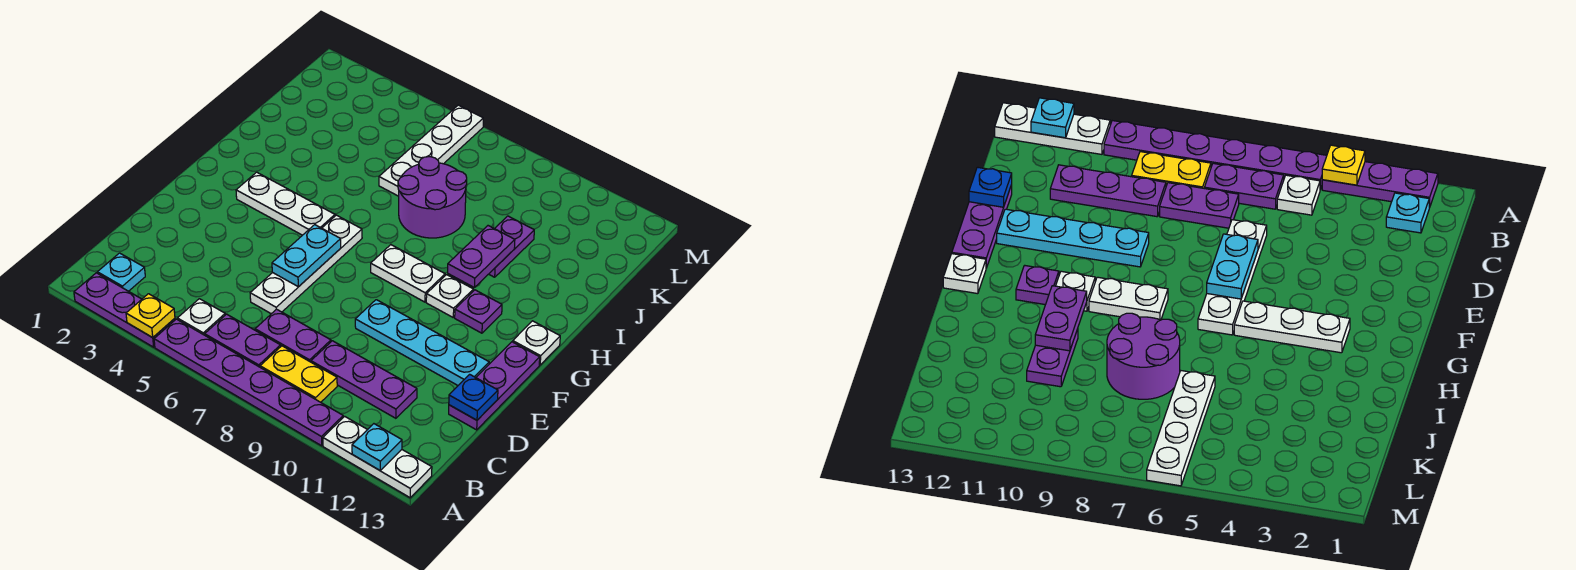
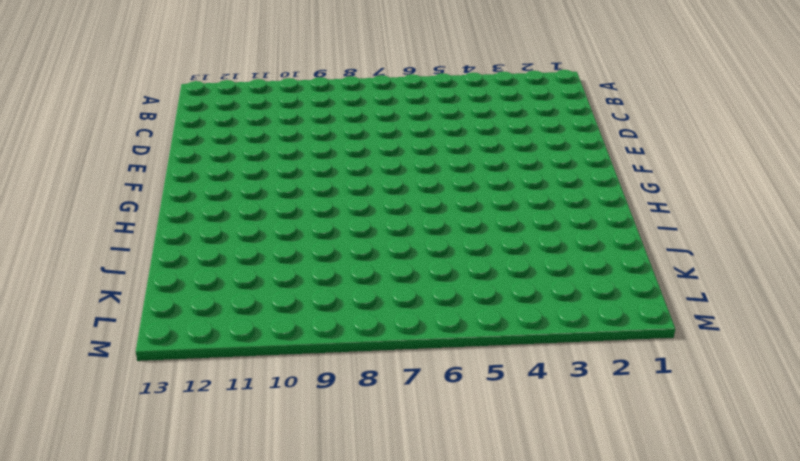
none -> purple 1x3 plate [74,273,175,347]
none -> purple 1x6 plate [154,319,343,446]
none -> white 1x3 plate [323,416,432,498]

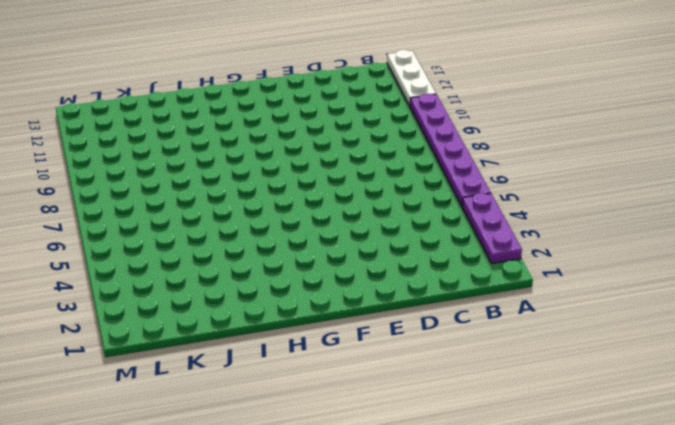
none -> cyan 1x1 plate [97,253,145,291]
none -> white 1x1 plate [177,299,225,335]
none -> purple 1x2 plate [205,314,281,367]

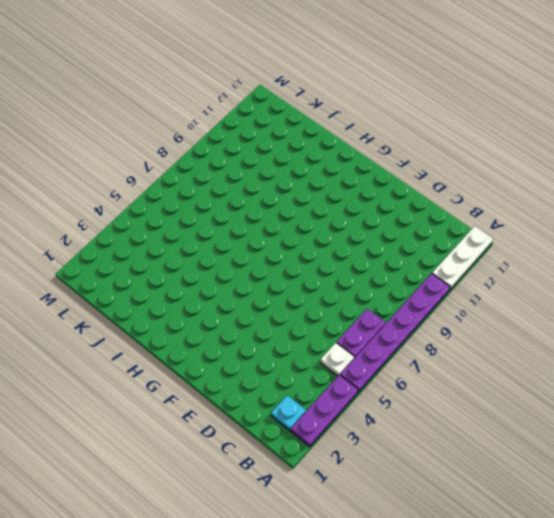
none -> yellow 1x2 plate [260,346,337,402]
none -> purple 1x2 plate [255,309,331,362]
none -> purple 1x3 plate [311,341,417,418]

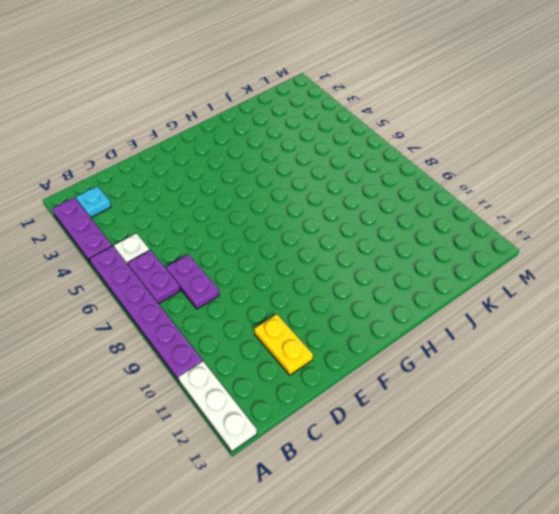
yellow 1x2 plate [254,314,313,375] -> yellow 1x2 plate moved to [260,346,337,402]
none -> purple 1x3 plate [311,341,417,418]
none -> white 1x4 plate [250,215,362,314]
none -> purple 1x3 plate [449,342,540,430]

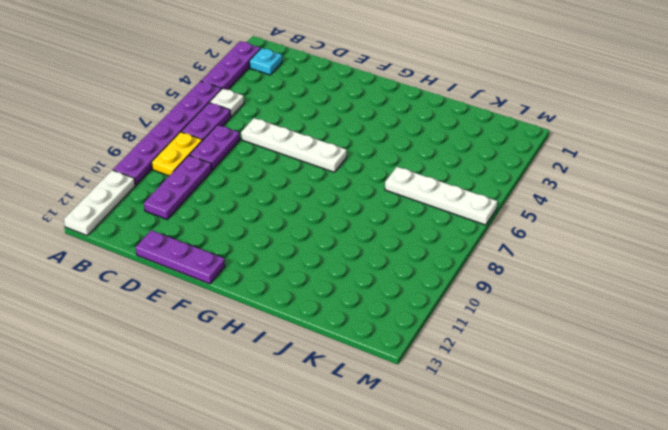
none -> cyan 1x4 plate [355,300,489,385]
none -> white 1x3 plate [236,172,335,235]
none -> white 1x2 plate [371,245,445,302]

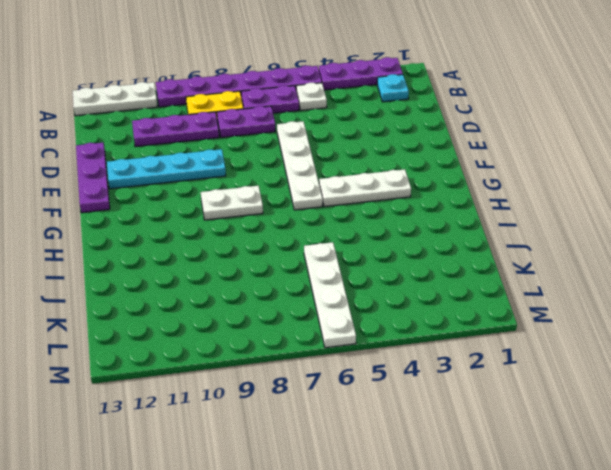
none -> white 1x1 plate [426,275,473,317]
none -> purple 1x1 plate [455,290,502,333]
none -> white 1x1 plate [513,321,560,365]

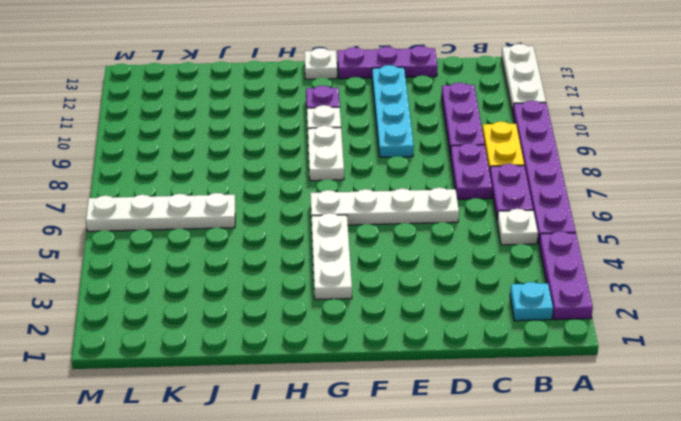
none -> purple 2x2 round brick [398,157,467,238]
none -> purple 1x2 plate [489,216,534,277]
none -> yellow 1x1 plate [126,294,175,338]

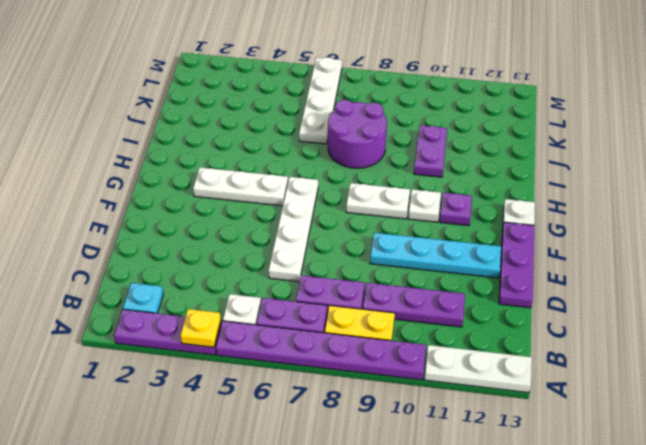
none -> cyan 1x1 plate [352,424,402,470]
none -> blue 1x1 plate [449,374,498,420]
none -> cyan 1x2 plate [272,225,341,287]

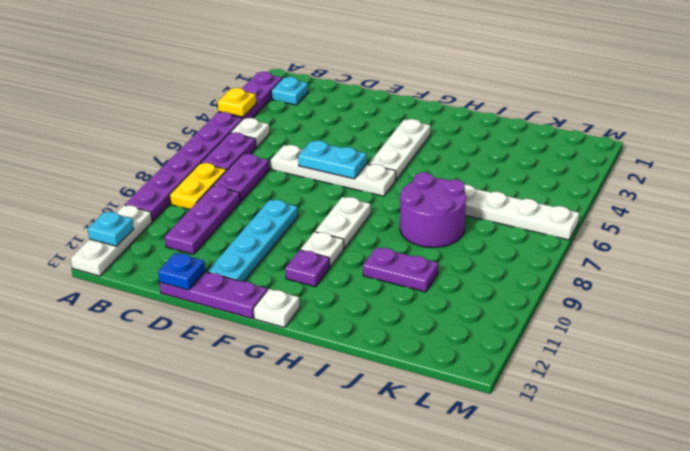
none -> purple 1x2 plate [448,226,515,288]

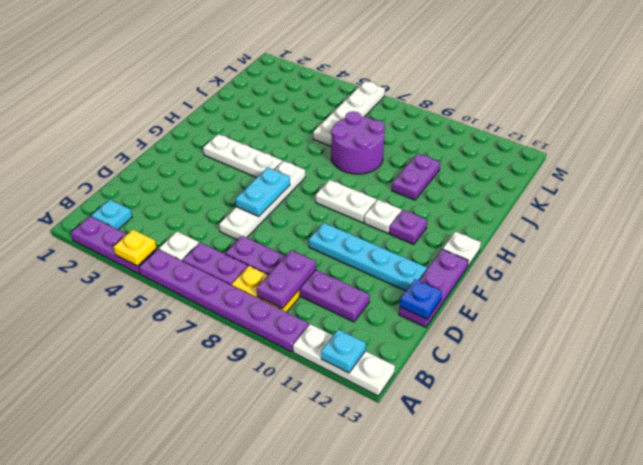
purple 1x2 plate [257,250,316,309] -> purple 1x2 plate moved to [448,226,515,288]

